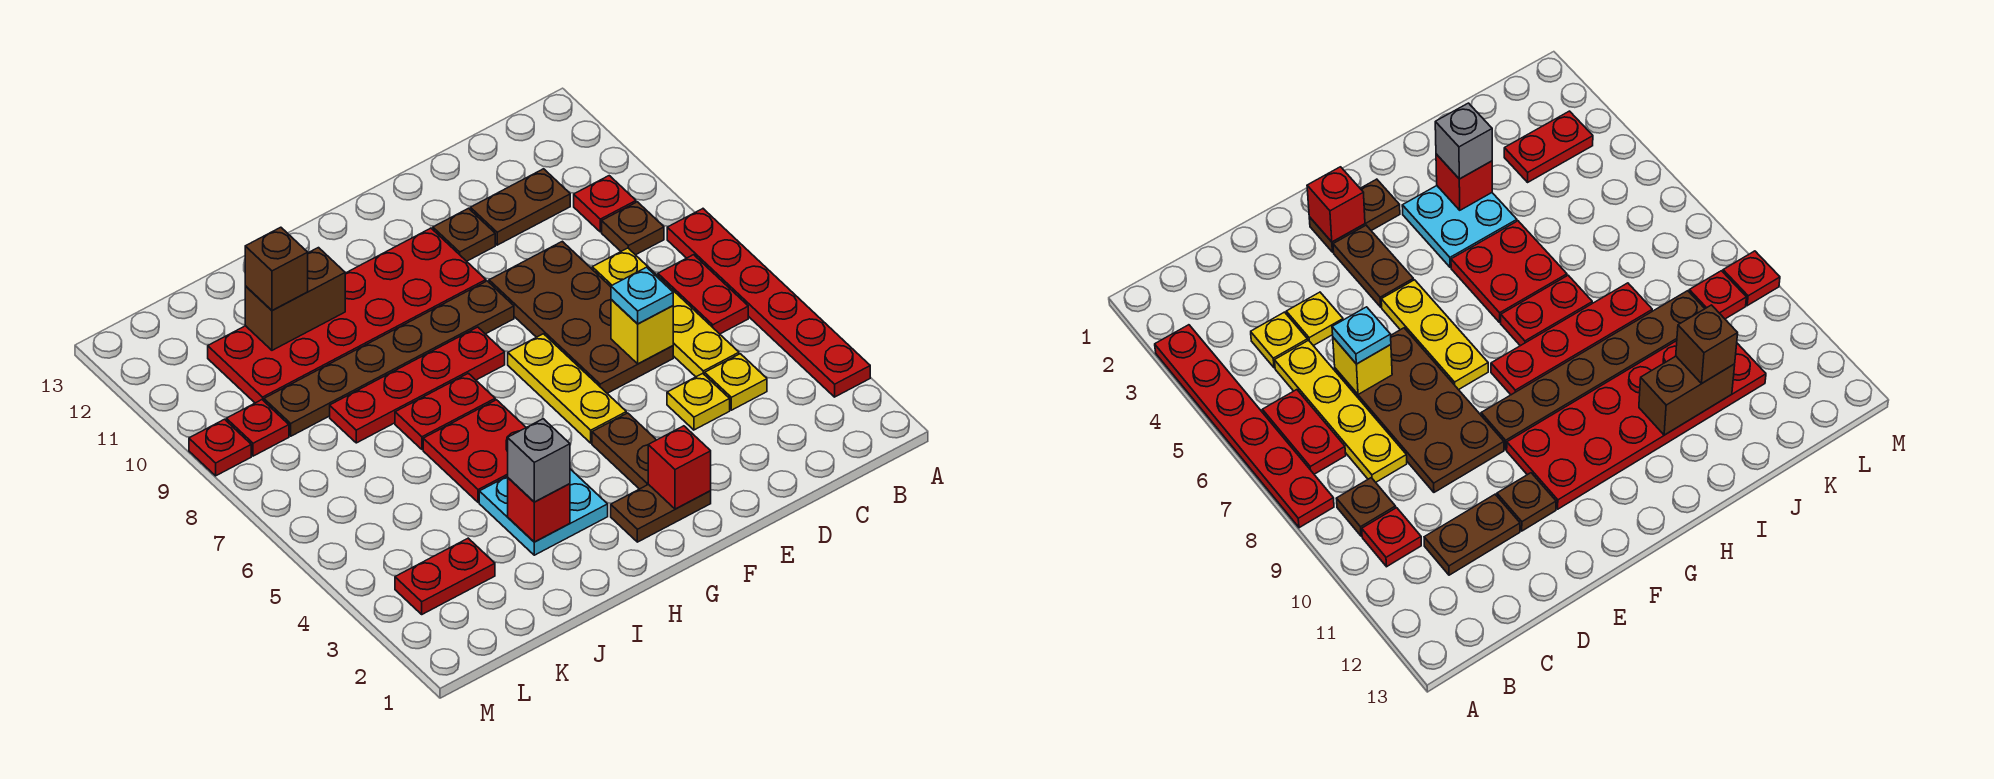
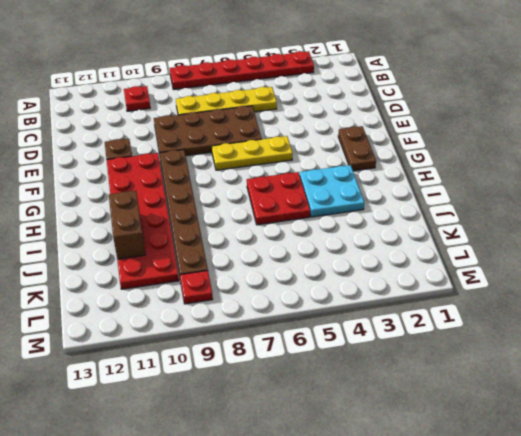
none -> red 1x2 plate [658,255,748,334]
none -> brown 1x1 plate [602,202,664,255]
none -> yellow 1x1 plate [705,354,767,410]

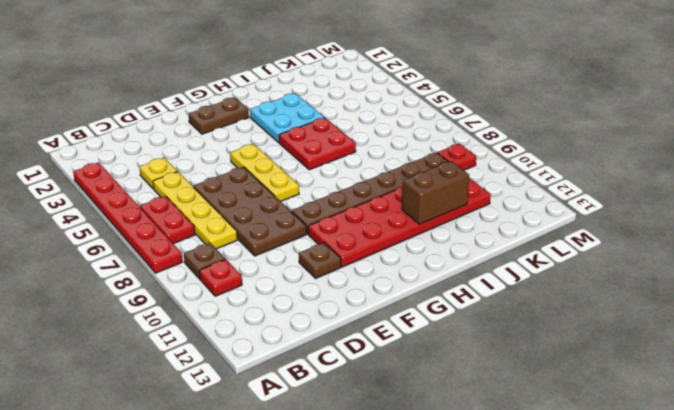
none -> brown 1x2 plate [470,169,570,245]
none -> yellow 1x1 plate [667,374,730,430]
none -> brown 1x2 plate [592,413,656,489]

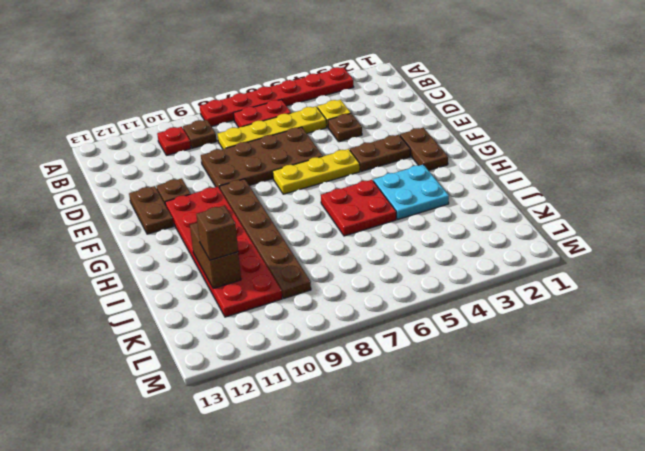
brown 1x1 plate [328,113,362,142] -> yellow 1x1 plate [667,374,730,430]
brown 1x2 plate [129,186,174,234] -> brown 1x2 plate moved to [470,169,570,245]
none -> red 1x4 plate [330,327,505,443]
none -> red 1x2 plate [395,373,495,450]
none -> red 1x2 plate [395,538,495,614]

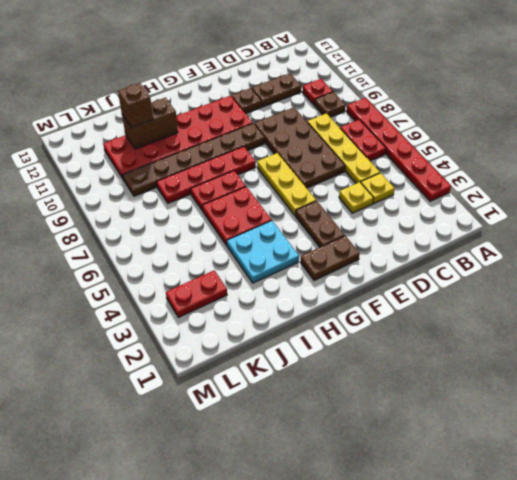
none -> red 1x1 plate [226,400,289,456]
none -> red 1x1 plate [189,419,251,476]
none -> yellow 1x1 brick [611,299,673,364]

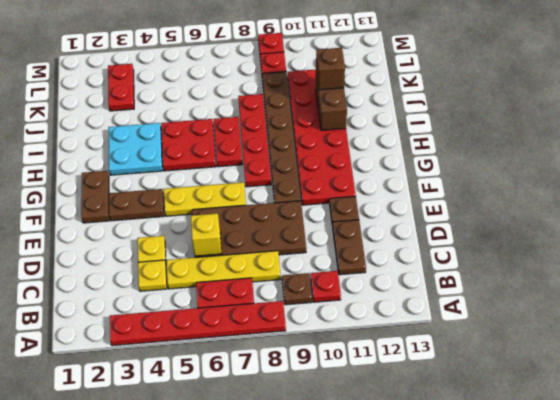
none -> red 1x1 brick [648,426,711,509]
none -> red 1x1 brick [508,478,570,542]
none -> cyan 1x1 plate [611,267,673,324]

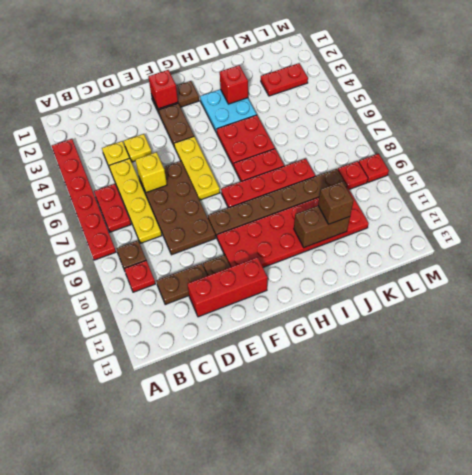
red 1x3 brick [187,257,268,317] -> none
none -> cyan 1x1 plate [611,267,673,324]
none -> grey 1x1 brick [508,419,570,502]

